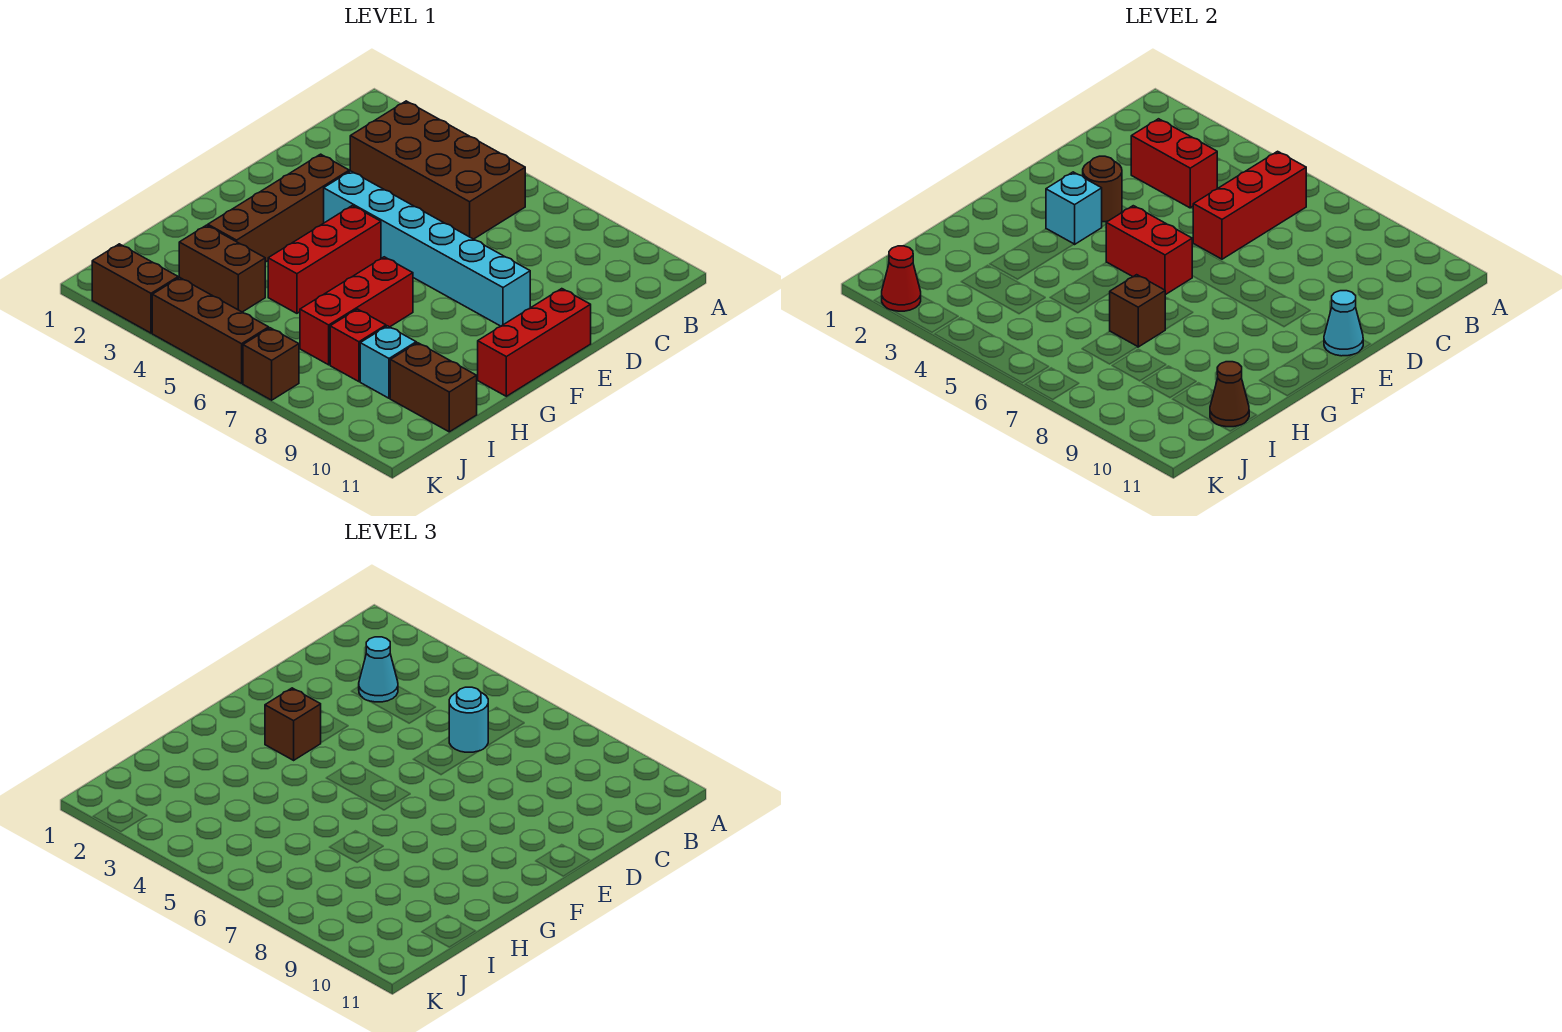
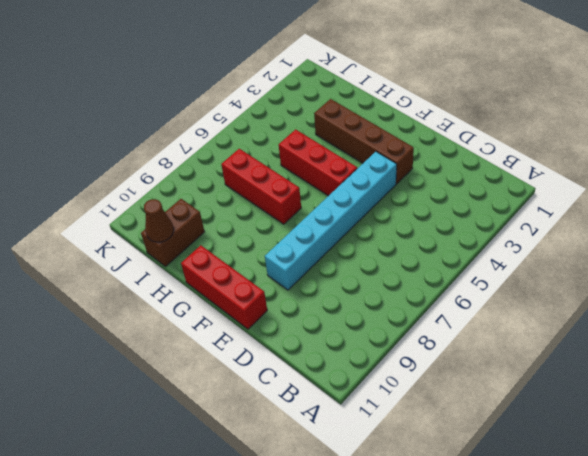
none -> brown 2x4 brick [350,101,525,239]
none -> brown 1x2 brick [179,225,265,312]
none -> red 1x1 brick [330,309,386,382]

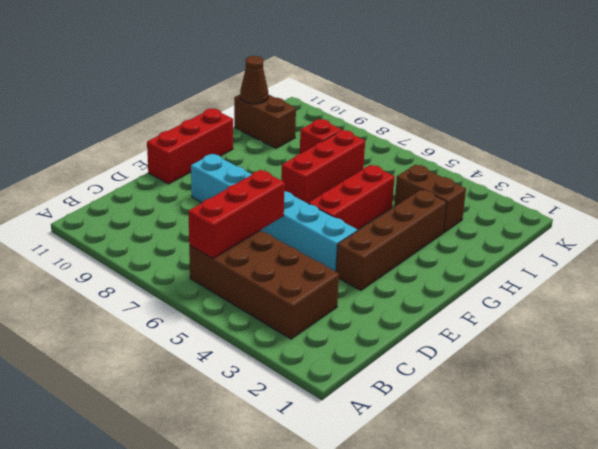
none -> cyan 1x1 brick [360,326,416,398]
none -> brown 1x2 brick [92,244,178,333]
none -> brown 1x3 brick [152,277,269,383]

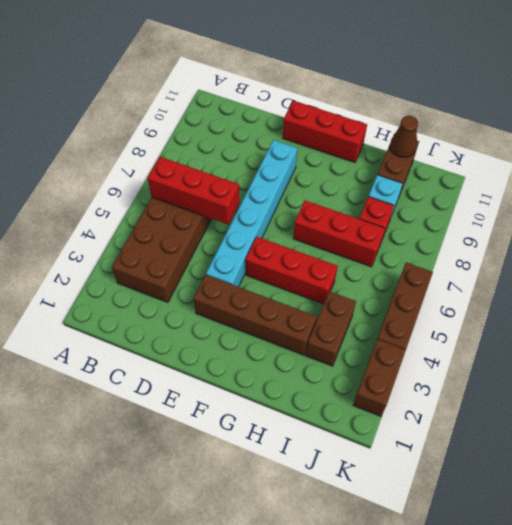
none -> brown 1x1 brick [243,328,299,400]
none -> red 1x2 brick [1131,119,1217,208]
none -> brown 1x1 round brick [1083,156,1122,222]

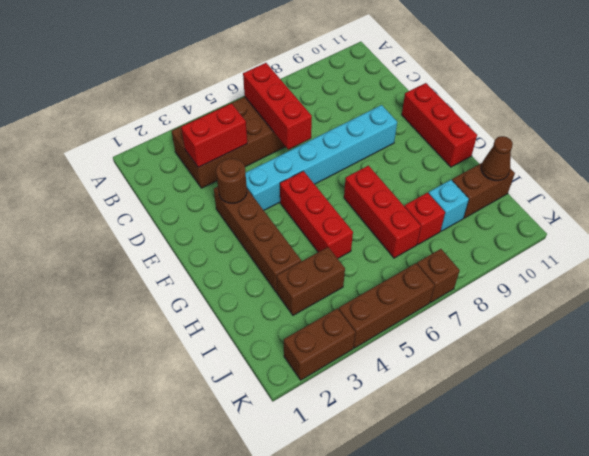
none -> cyan 1x1 cone [1324,291,1363,356]
none -> cyan 1x1 brick [1046,172,1102,244]
none -> red 1x2 brick [1106,206,1192,295]

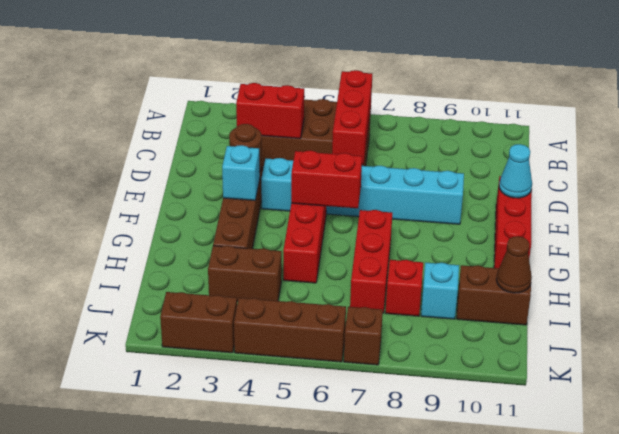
none -> brown 1x1 brick [1110,275,1165,347]
none -> red 1x1 cone [882,246,921,311]
none -> cyan 1x1 cone [359,637,398,702]

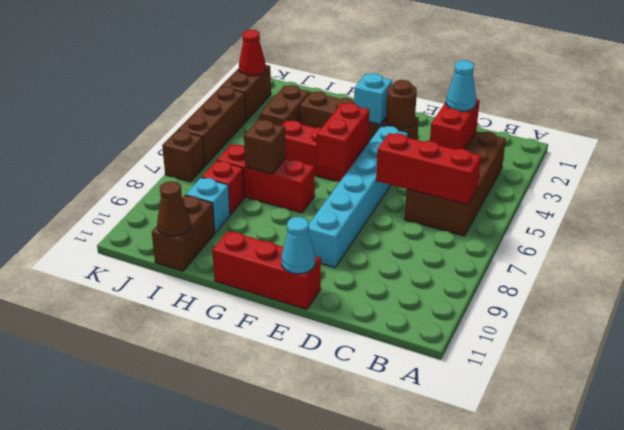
none -> cyan 1x1 round brick [449,687,488,752]
none -> brown 1x1 brick [265,688,321,760]

